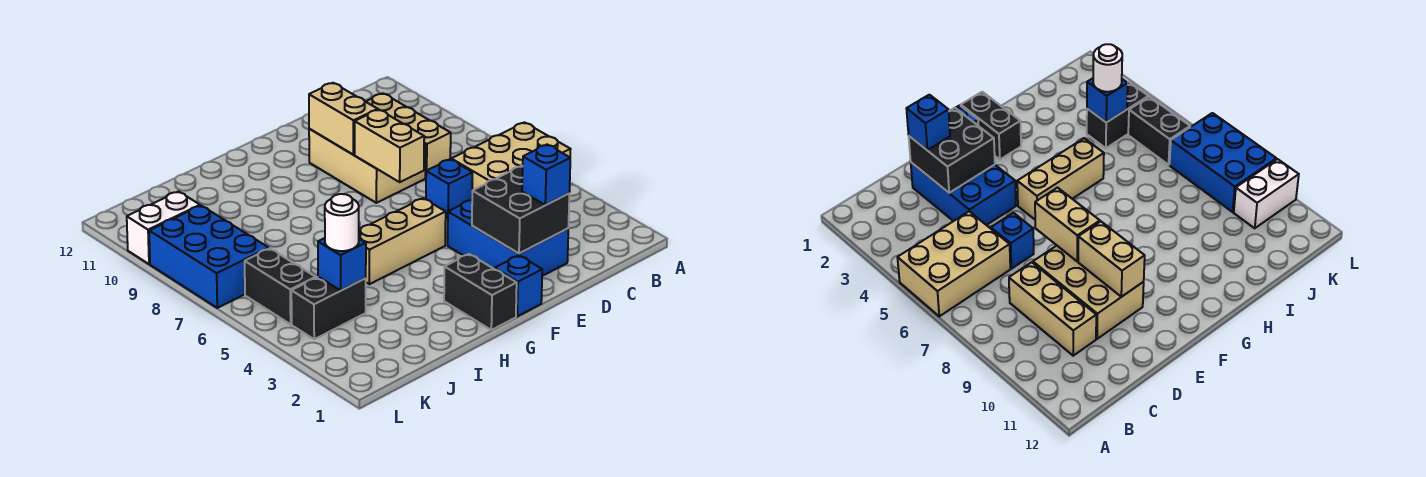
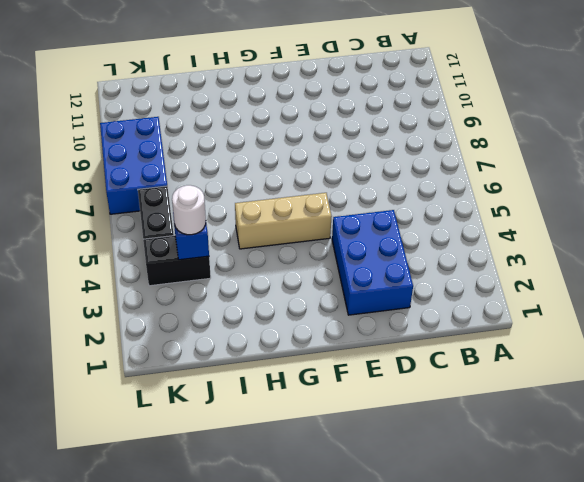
none -> tan 2x3 brick [451,122,571,191]
none -> tan 1x3 brick [366,93,451,178]
none -> blue 1x1 brick [426,159,472,218]

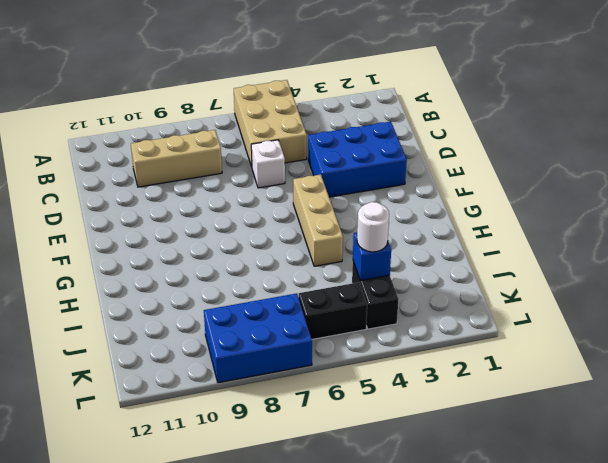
white 1x1 brick [251,140,285,188] -> blue 1x1 brick [426,159,472,218]
none -> tan 2x3 brick [309,129,426,203]
none -> blue 1x1 brick [495,256,542,317]
none -> black 1x2 brick [444,254,517,330]

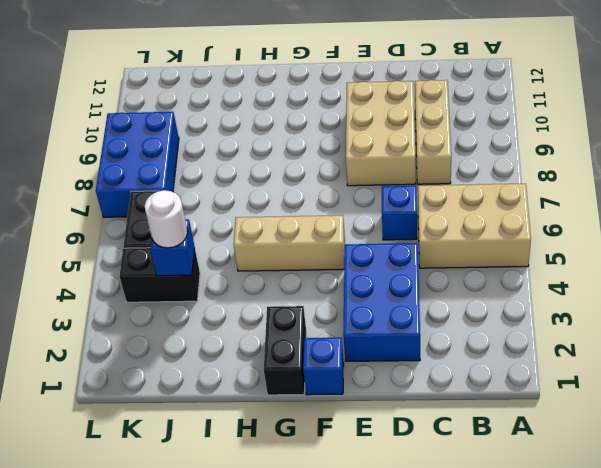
none -> white 1x2 brick [127,191,200,264]
none -> black 2x2 brick [472,166,569,254]
none -> tan 1x2 brick [355,110,424,182]

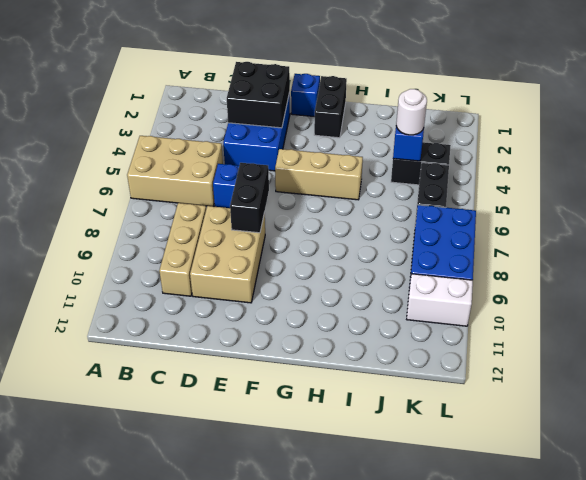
black 1x2 brick [230,163,269,233] -> tan 1x2 brick [355,110,424,182]
none -> tan 1x2 brick [309,83,378,155]
none -> blue 1x1 brick [522,145,570,205]

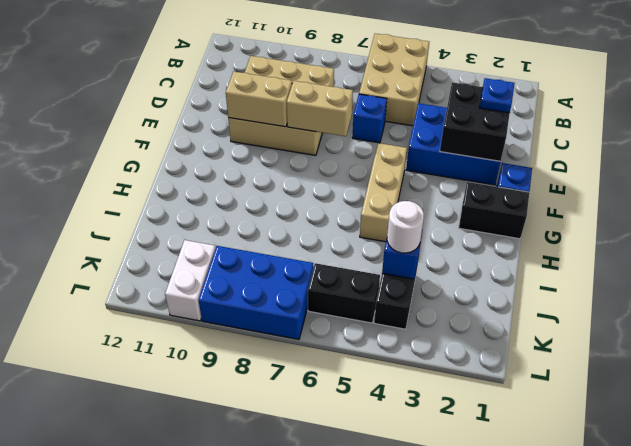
blue 1x1 plate [480,78,514,113] -> blue 1x1 brick [522,145,570,205]

